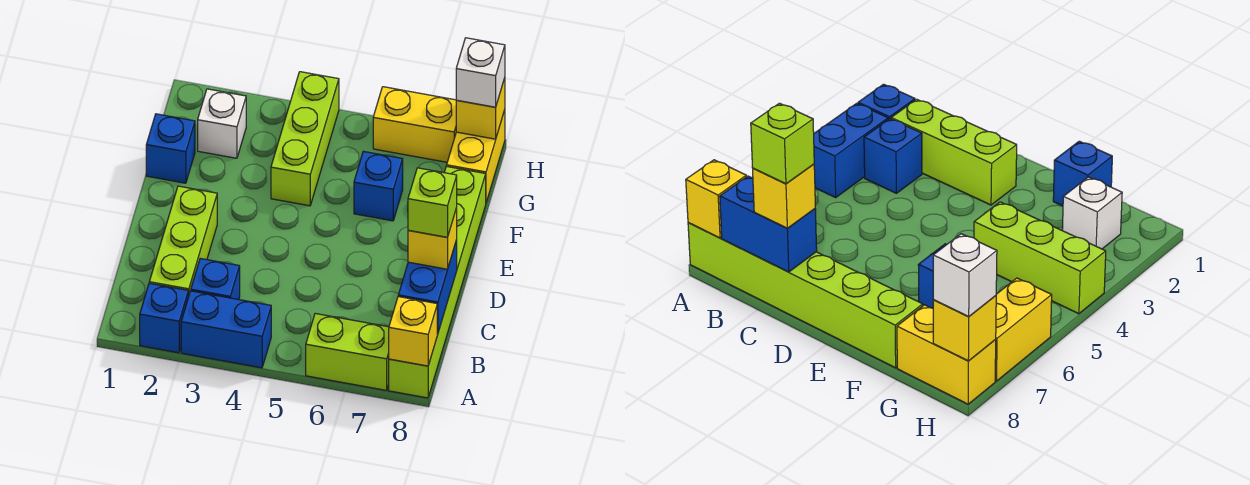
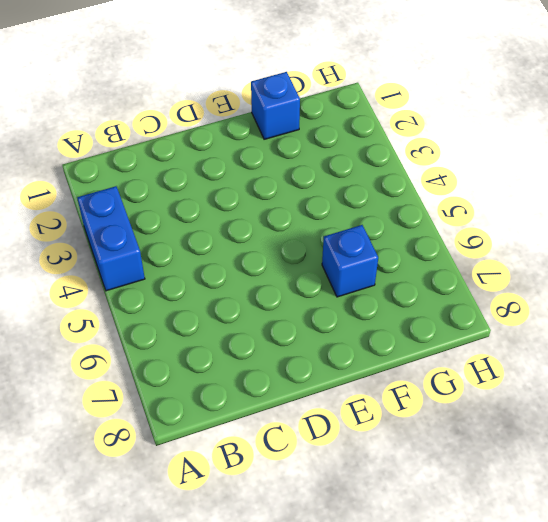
none -> blue 1x1 brick [140,283,188,353]
none -> lime 1x2 brick [306,313,389,390]
none -> lime 1x6 brick [389,166,486,398]

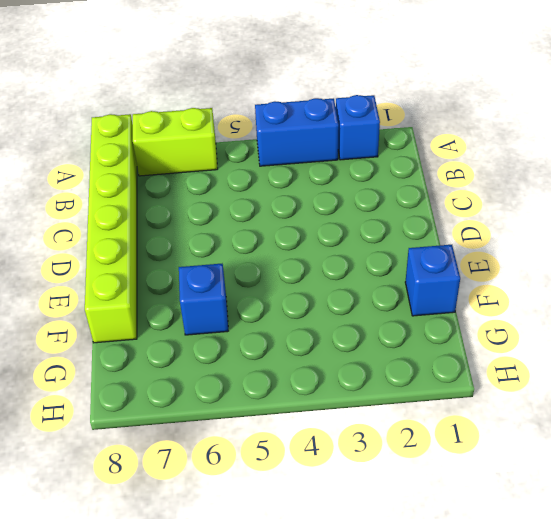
none -> lime 1x3 brick [149,186,217,297]
none -> blue 1x1 brick [191,258,240,300]
none -> lime 1x3 brick [271,72,339,206]

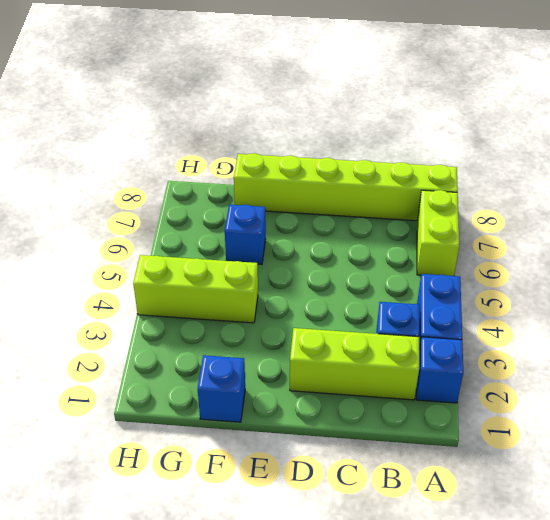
none -> white 1x1 brick [198,89,246,158]
none -> yellow 1x2 brick [447,110,505,202]
none -> yellow 1x2 brick [373,87,457,162]

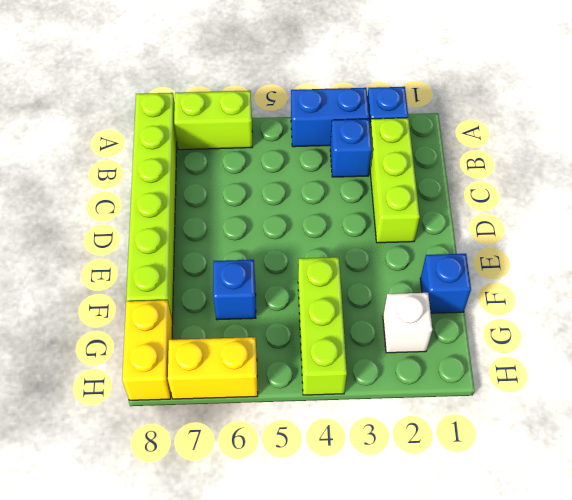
none -> yellow 1x1 brick [389,297,437,366]
none -> blue 1x2 brick [398,240,457,334]
none -> yellow 1x1 brick [456,78,505,139]

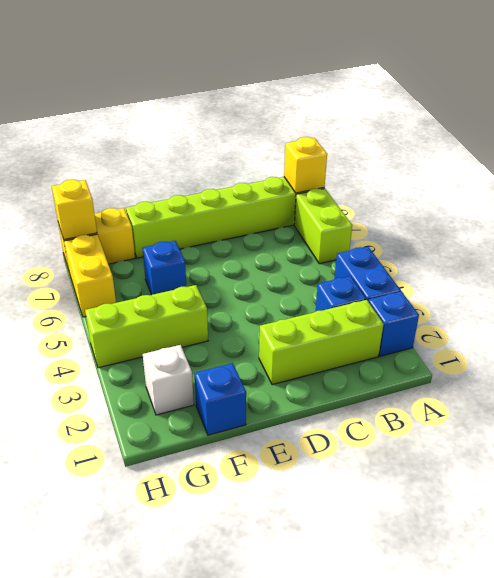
none -> blue 1x2 brick [398,240,457,334]
none -> yellow 1x1 brick [408,208,457,269]
none -> white 1x1 brick [456,38,505,107]

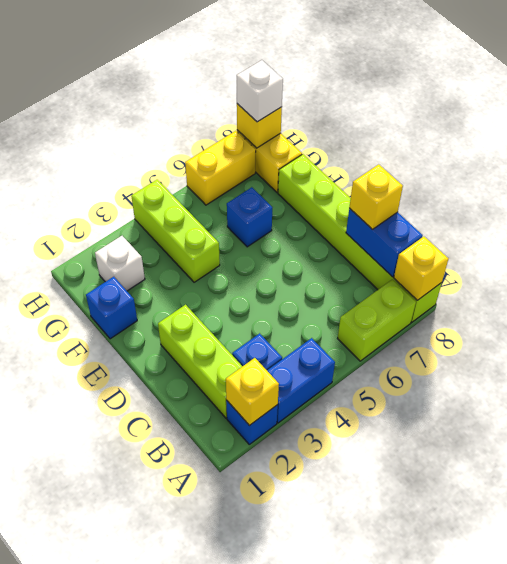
yellow 1x1 brick [226,358,279,426] -> none
none -> lime 1x1 brick [408,168,457,237]

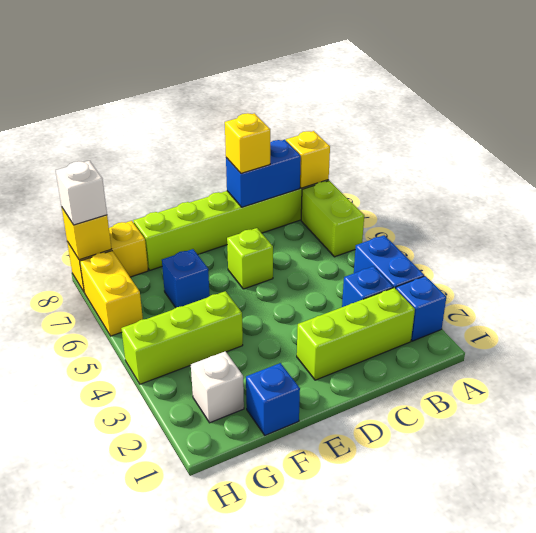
lime 1x1 brick [227,228,273,289] -> lime 1x1 brick moved to [408,168,457,237]

